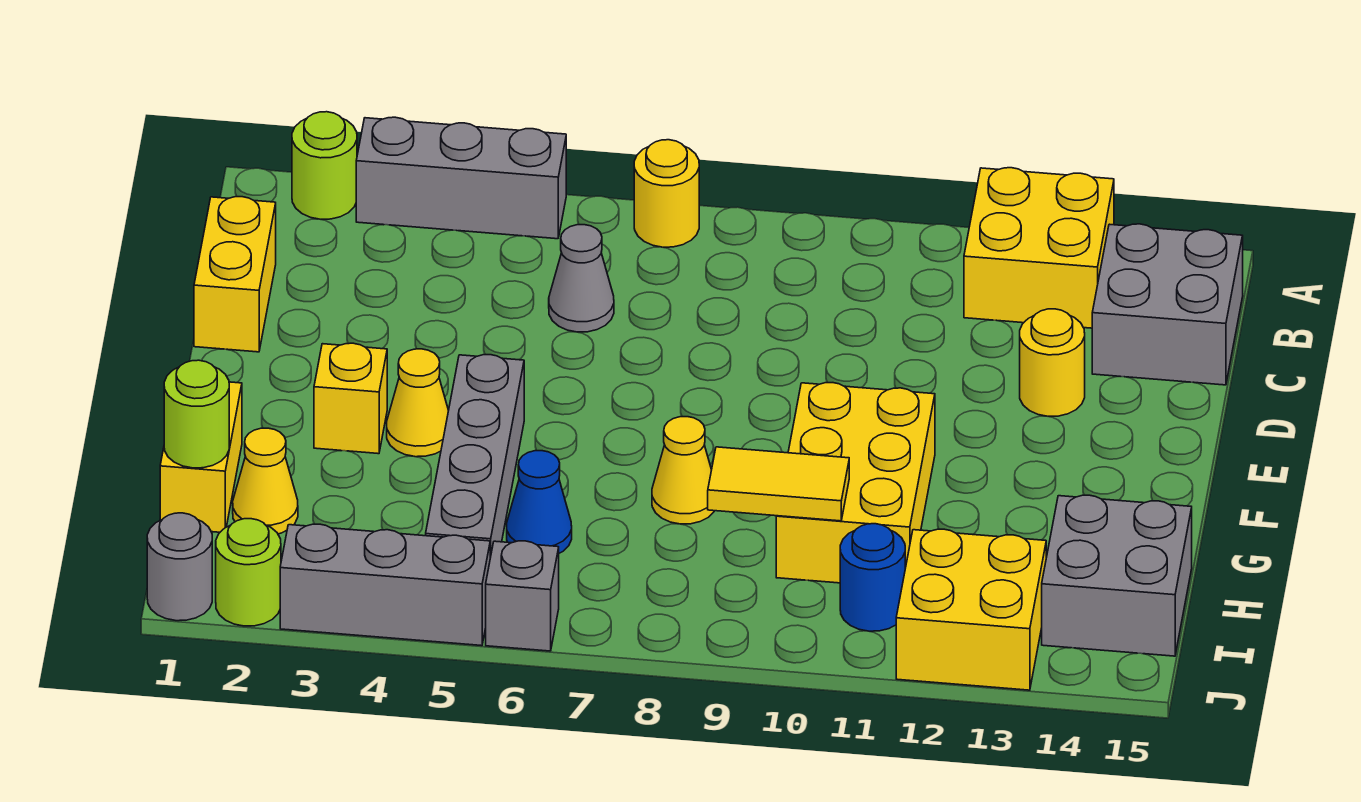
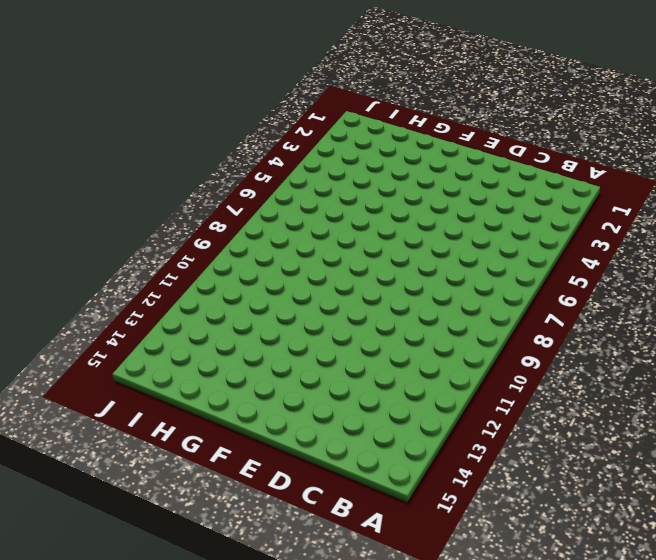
none -> lime 1x1 round brick [292,112,357,219]
none -> grey 1x3 brick [356,117,566,239]
none -> yellow 1x1 round brick [634,140,699,247]

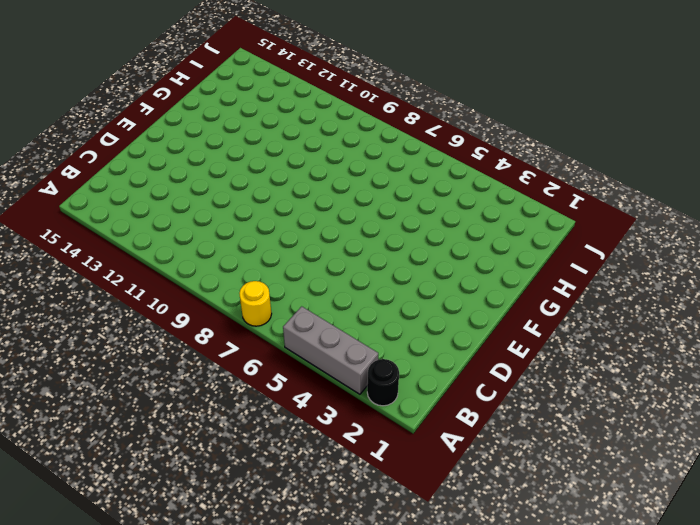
black 1x1 round brick [367,359,399,406] -> lime 1x1 round brick [292,112,357,219]
none -> yellow 2x2 brick [964,168,1114,328]
none -> grey 2x2 brick [1092,224,1243,385]
none -> yellow 1x2 brick [194,197,276,352]

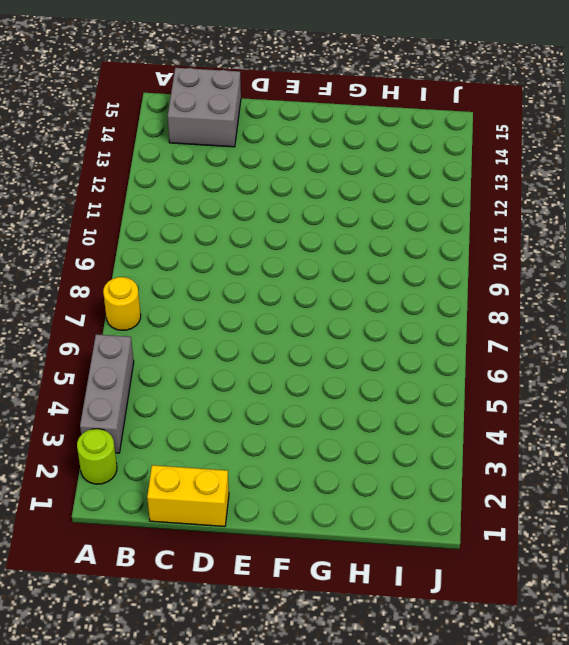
none -> yellow 2x2 brick [964,168,1114,328]
none -> grey 1x1 cone [549,225,614,332]
none -> yellow 1x1 round brick [1020,309,1085,416]

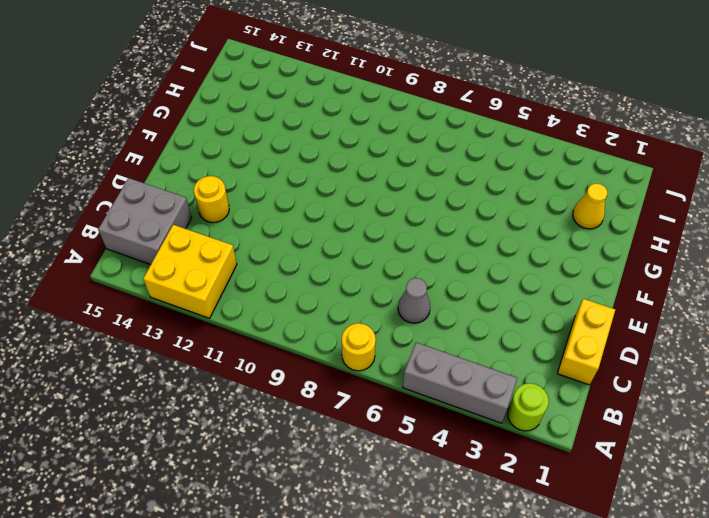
none -> yellow 1x1 brick [314,343,387,454]
none -> yellow 1x1 cone [387,349,449,457]
none -> grey 1x4 brick [426,355,524,558]

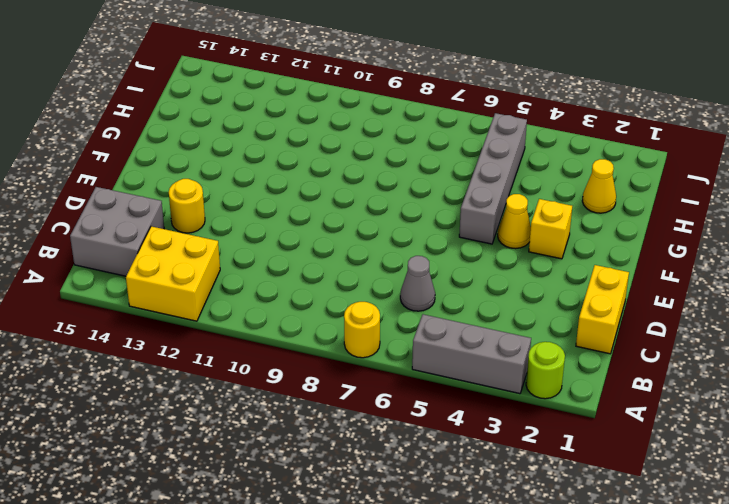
none -> yellow 2x3 brick [776,383,935,583]
none -> yellow 1x2 brick [160,382,242,532]
none -> yellow 1x1 cone [652,417,714,524]

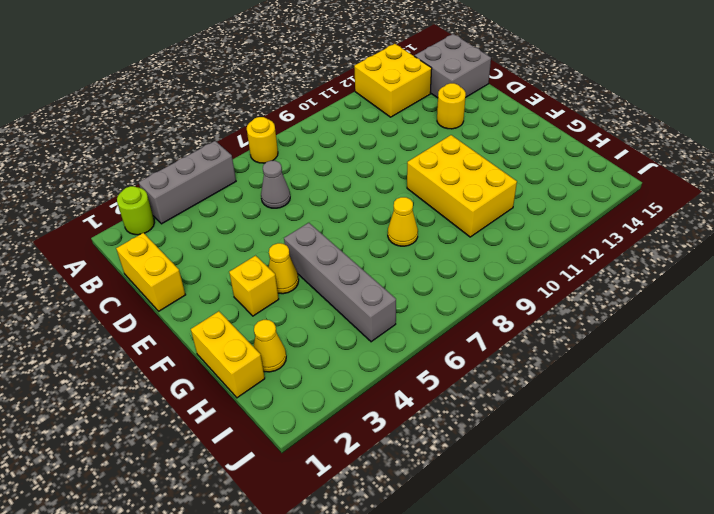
none -> blue 1x1 cone [507,451,572,553]
none -> grey 2x2 brick [1042,495,1192,656]
none -> blue 1x1 round brick [840,524,905,631]

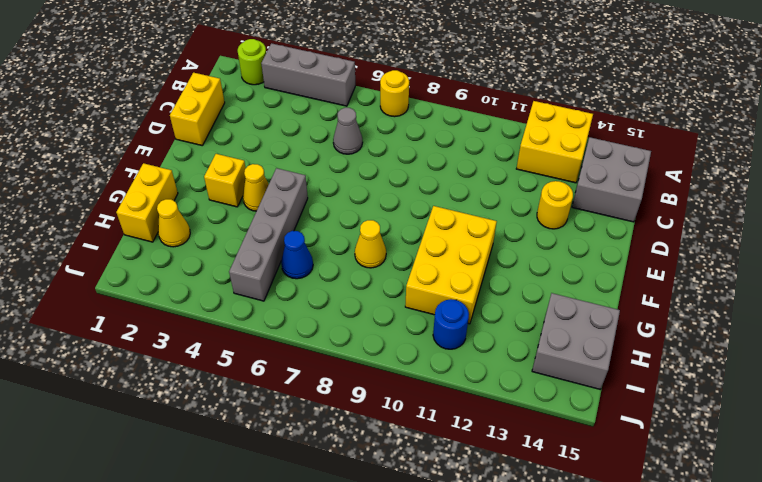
none -> yellow 2x2 brick [896,529,1046,690]
none -> grey 1x1 round brick [147,513,212,621]
none -> lime 1x1 round brick [216,519,281,626]

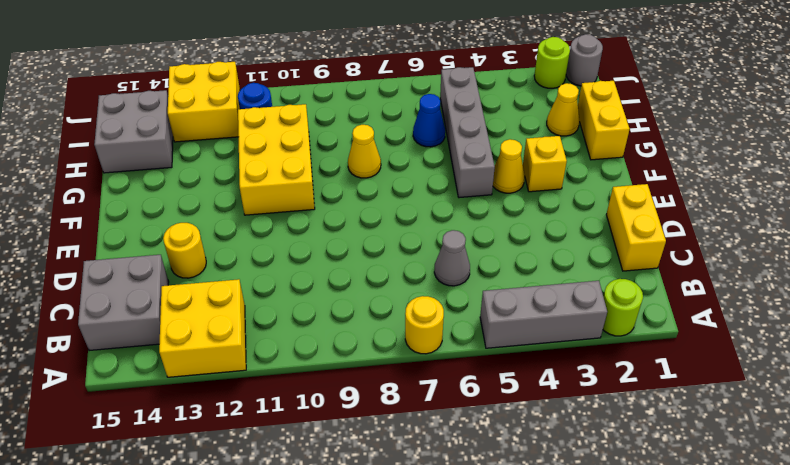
none -> grey 1x3 brick [280,524,490,646]
none -> grey 1x1 brick [486,541,559,651]
none -> lime 1x1 round brick [164,360,229,468]

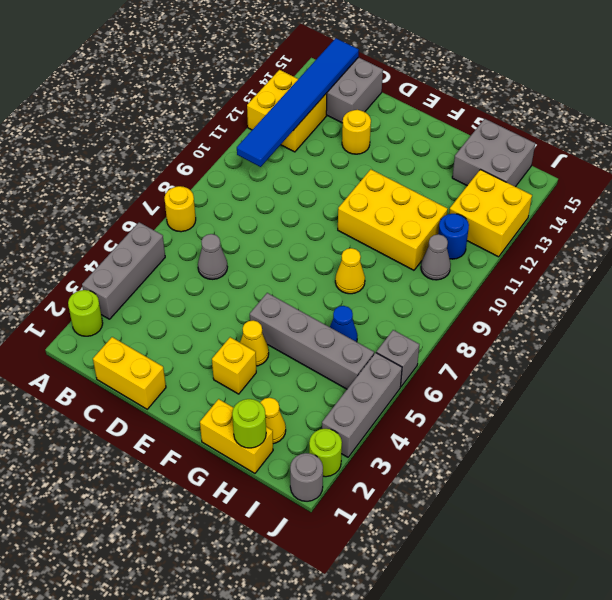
blue 1x6 tile [237,38,359,167] -> none
grey 1x1 cone [421,234,451,280] -> none
none -> yellow 1x2 tile [708,447,849,521]

